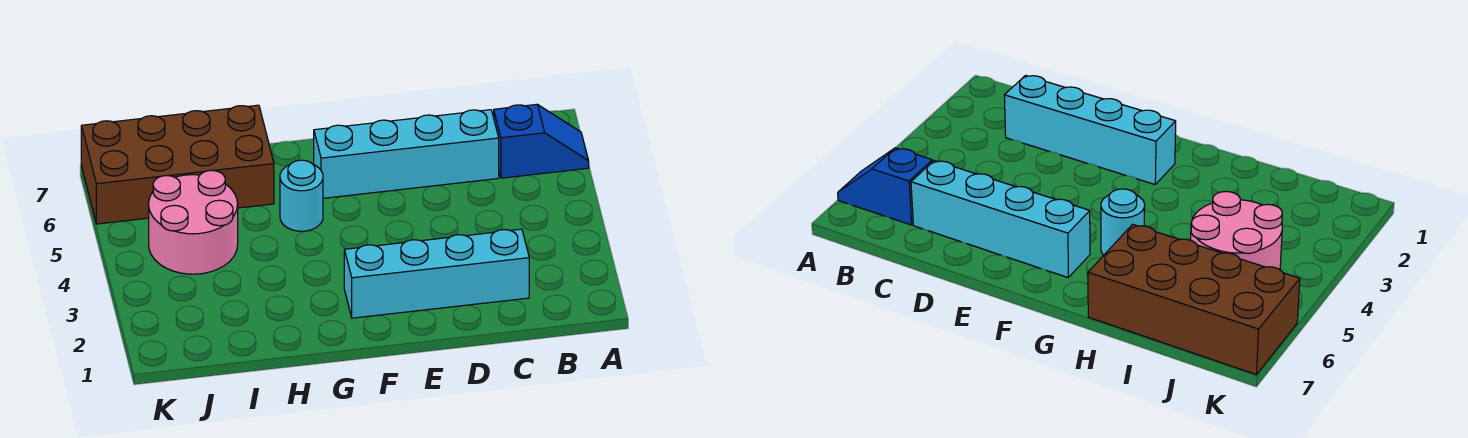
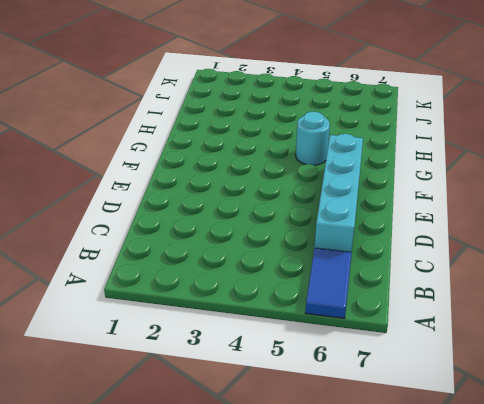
blue 1x2 tile [305,248,352,318] -> blue 1x2 slope [494,104,589,178]
none -> cyan 1x4 brick [344,229,529,318]
none -> brown 2x4 brick [81,105,274,224]

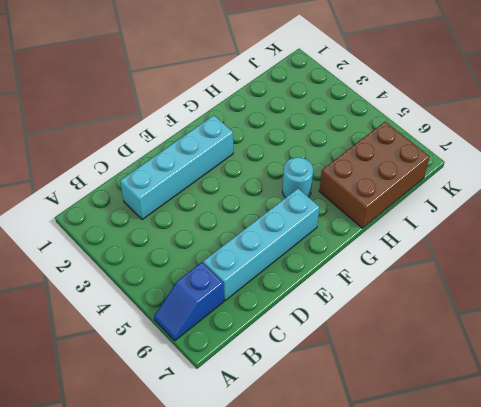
brown 2x3 brick [319,122,430,228] -> brown 2x4 brick [81,105,274,224]
none -> pink 2x2 round brick [149,170,238,274]

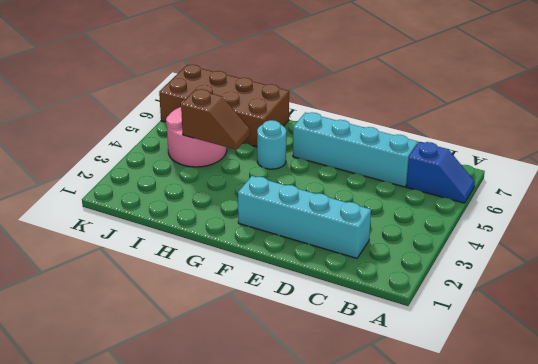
brown 1x2 slope [181,89,250,150] -> none

